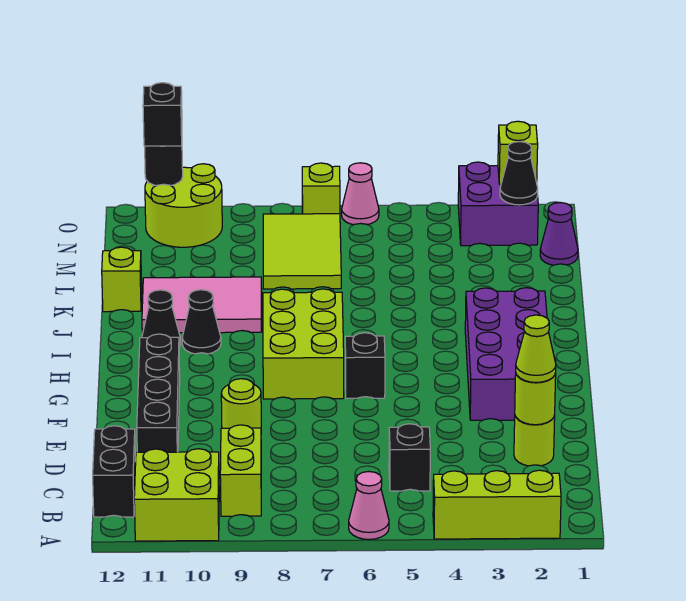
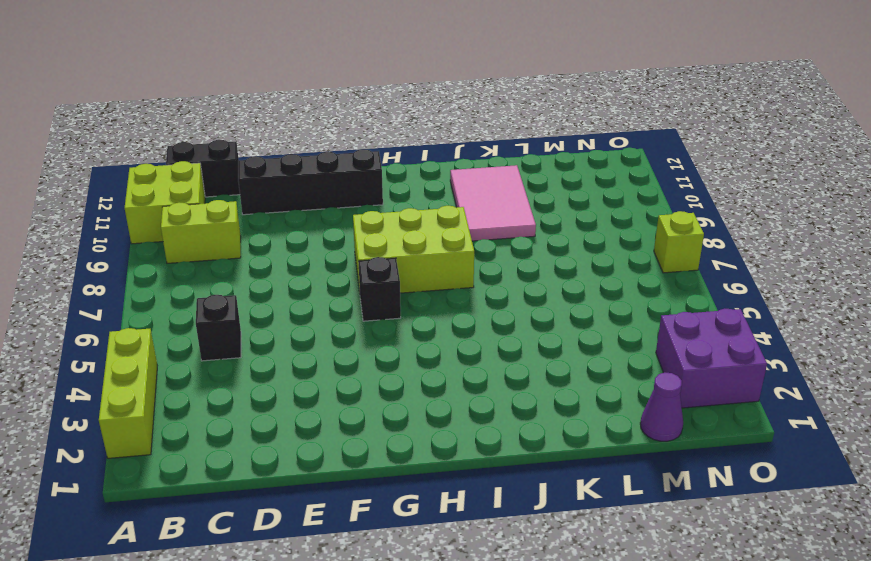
none -> pink 1x1 cone [349,472,389,539]
none -> lime 1x1 round brick [514,415,555,466]
none -> lime 1x1 round brick [221,379,261,428]

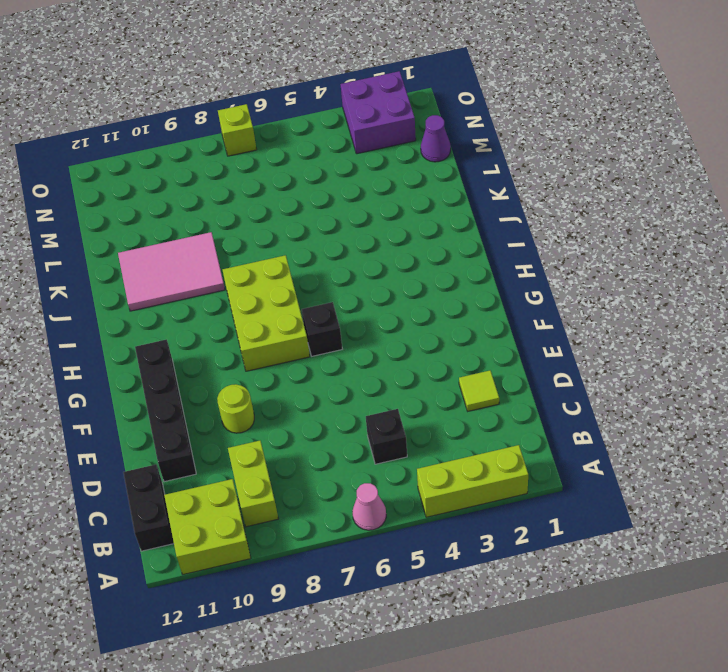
lime 1x1 tile [459,371,499,411] -> lime 1x1 round brick [514,415,555,466]
none -> purple 2x4 brick [465,288,547,420]
none -> black 1x1 cone [182,290,221,354]
none -> black 1x1 cone [142,290,180,347]

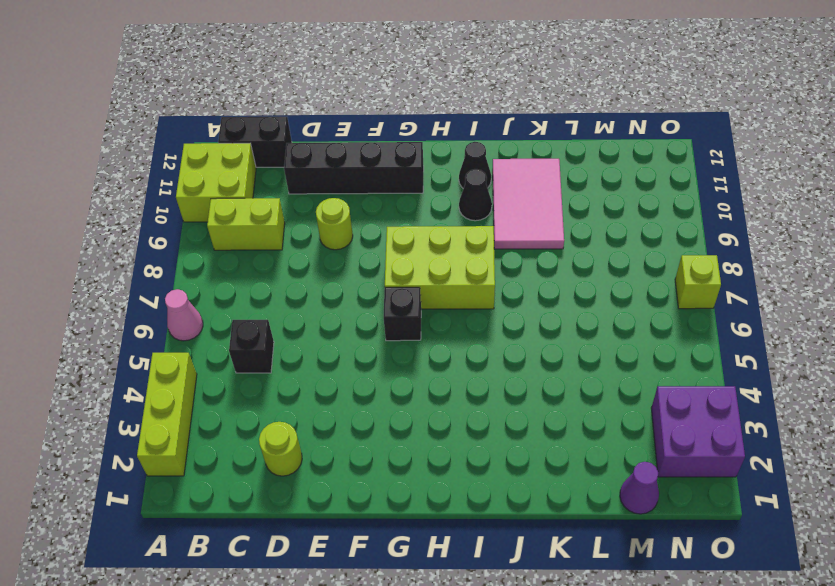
none -> purple 2x4 brick [465,288,547,420]
none -> lime 1x1 brick [102,247,142,312]
none -> lime 2x3 tile [263,214,341,289]

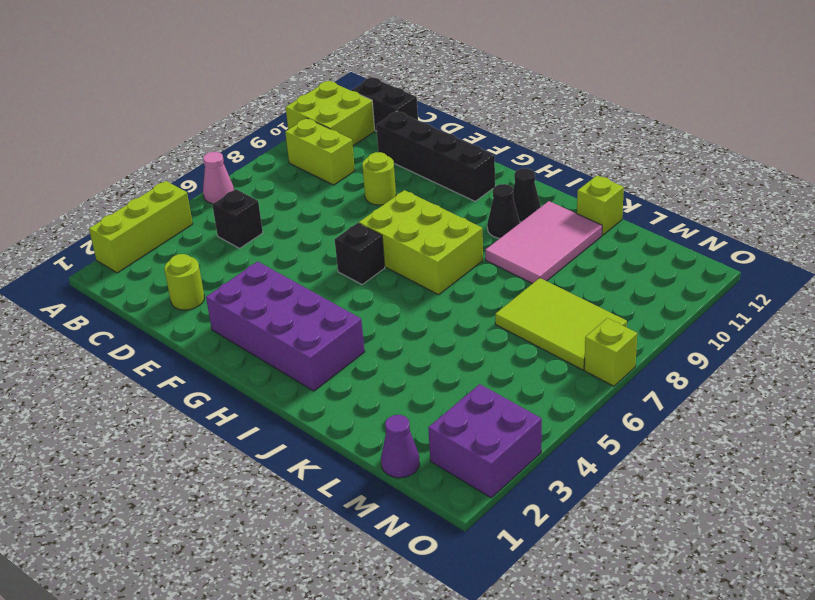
none -> lime 2x2 round brick [145,164,222,247]
none -> pink 1x1 cone [342,163,379,225]
none -> lime 1x1 round brick [515,373,556,425]

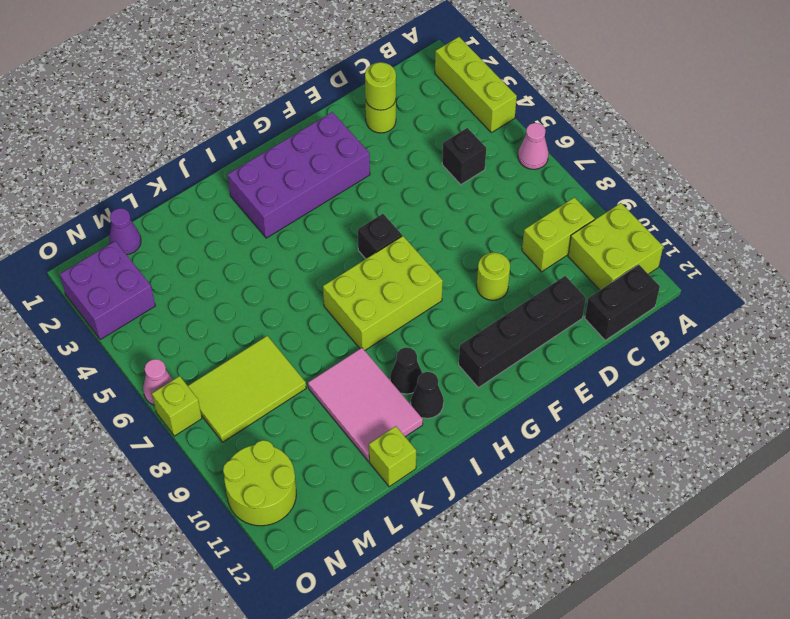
none -> black 1x1 cone [500,142,538,205]
none -> lime 1x1 brick [498,121,538,184]
none -> black 1x1 round brick [145,146,183,186]

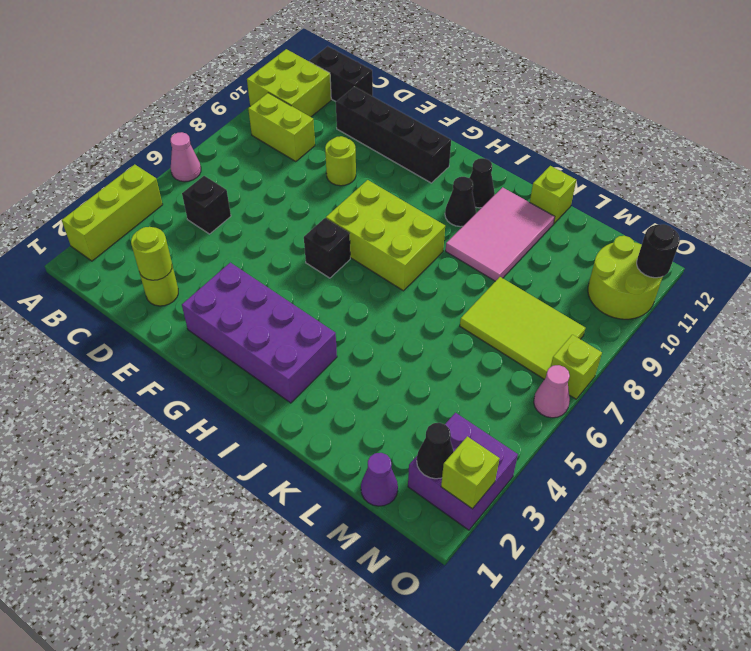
none -> lime 1x1 cone [516,315,556,383]
none -> black 1x1 brick [143,83,182,146]

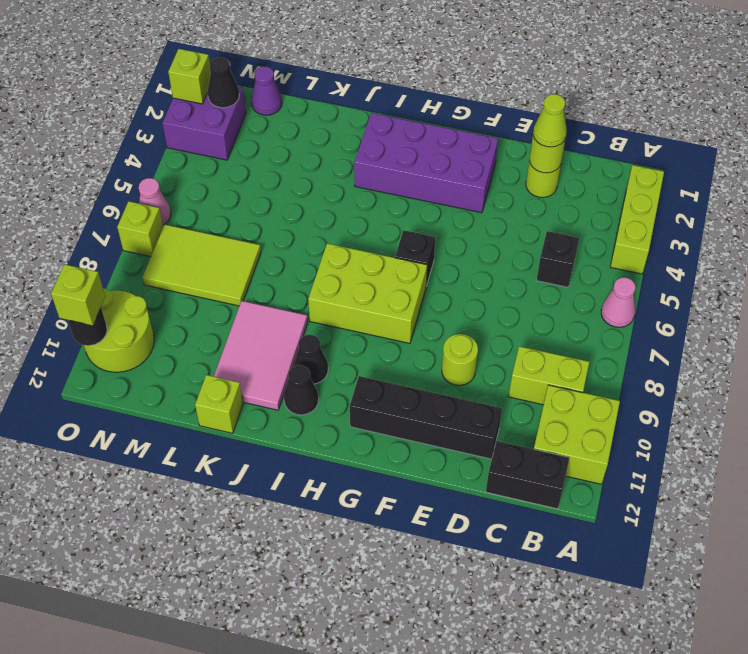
lime 1x1 brick [51,264,105,326] -> black 1x1 brick [143,83,182,146]

